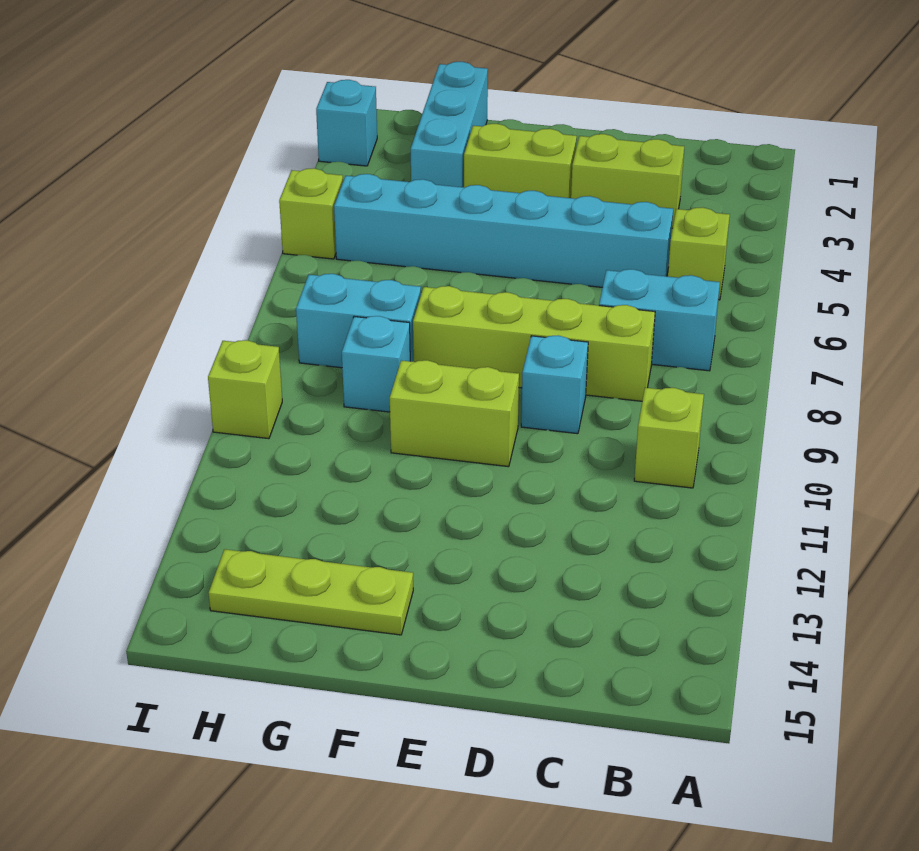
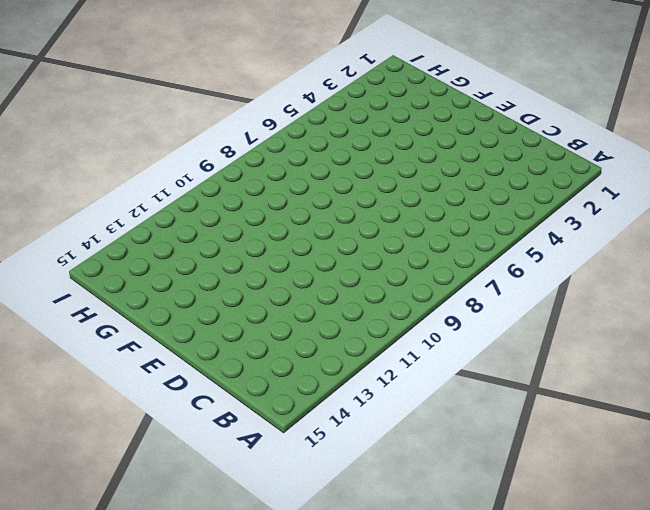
none -> lime 1x1 brick [668,207,730,300]
none -> cyan 1x2 brick [599,269,720,371]
none -> lime 1x1 brick [634,388,704,488]

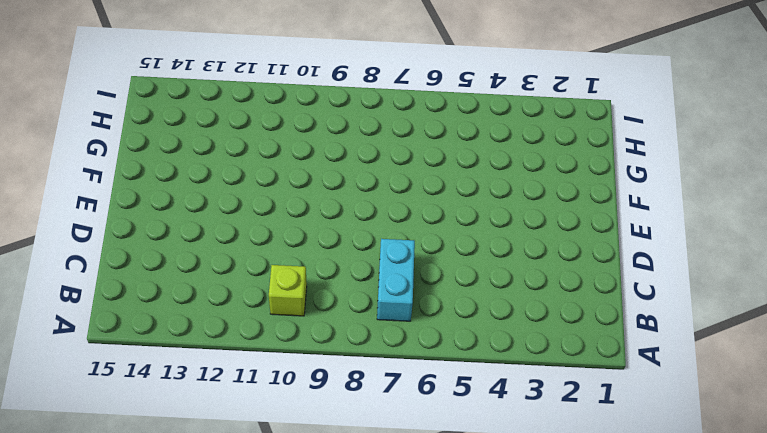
none -> lime 1x1 brick [668,207,730,300]
none -> lime 1x2 brick [571,134,684,228]
none -> cyan 1x6 brick [334,174,673,287]

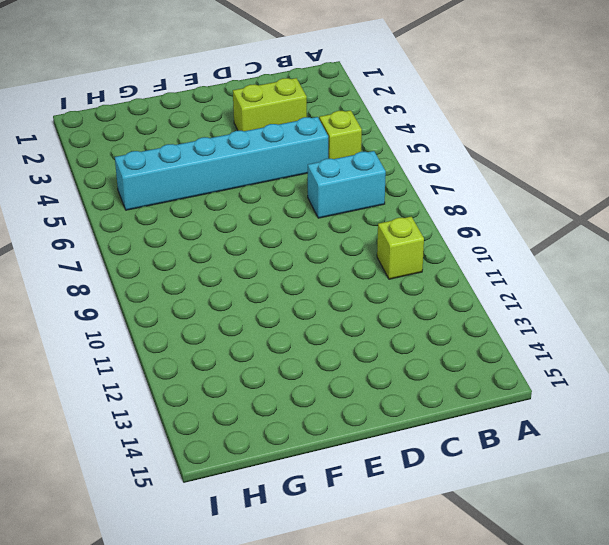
none -> lime 1x4 brick [413,286,655,401]
none -> cyan 1x1 brick [521,335,588,434]
none -> lime 1x2 brick [464,124,577,198]

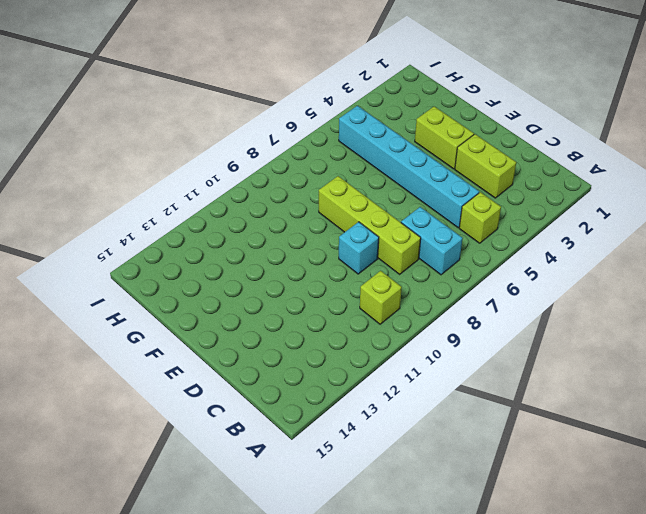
none -> lime 1x2 brick [390,360,519,467]
none -> lime 1x3 plate [209,549,413,635]
none -> cyan 1x3 brick [411,62,488,187]

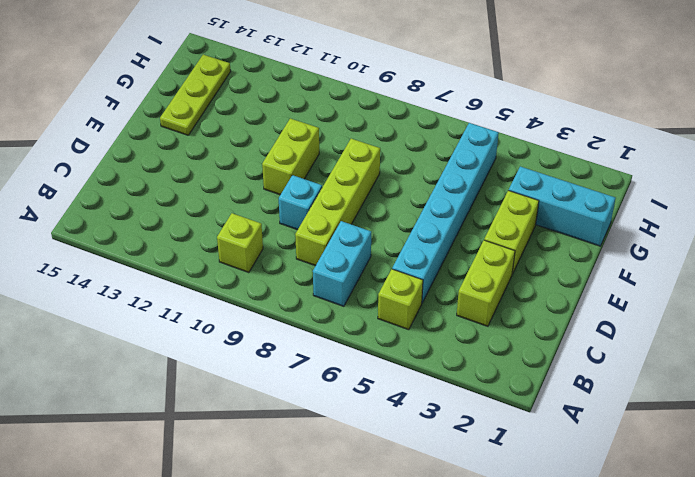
none -> cyan 1x2 brick [296,274,421,368]
none -> cyan 1x1 brick [342,316,410,412]
none -> cyan 1x1 brick [316,80,377,166]

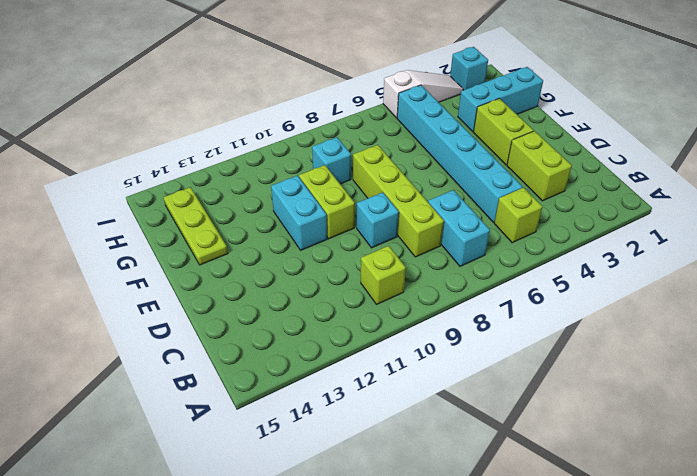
cyan 1x2 brick [271,176,327,250] -> cyan 1x2 brick moved to [296,274,421,368]
white 1x3 slope [383,70,463,118] -> lime 1x1 brick [279,168,343,259]
none -> lime 1x1 brick [208,340,282,439]

